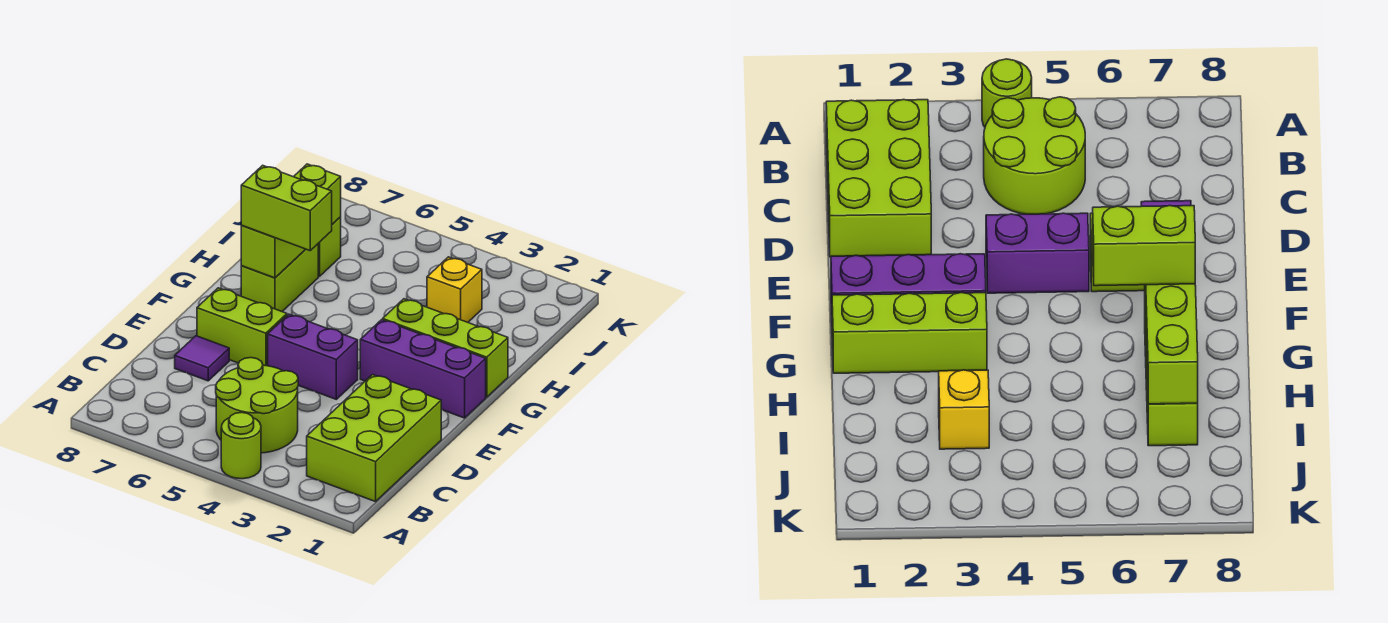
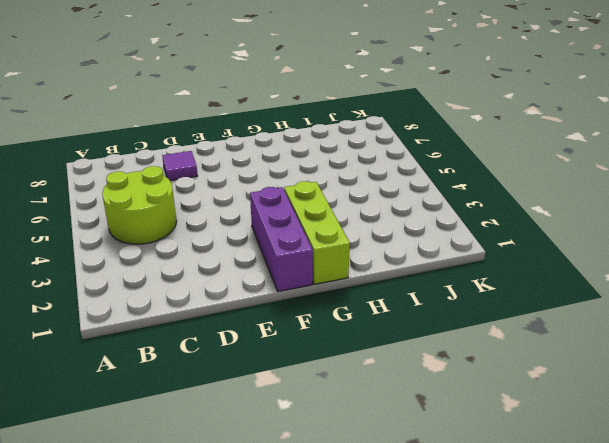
none -> lime 1x1 round brick [221,412,261,479]
none -> lime 2x3 brick [307,375,441,502]
none -> purple 1x2 brick [268,314,358,399]

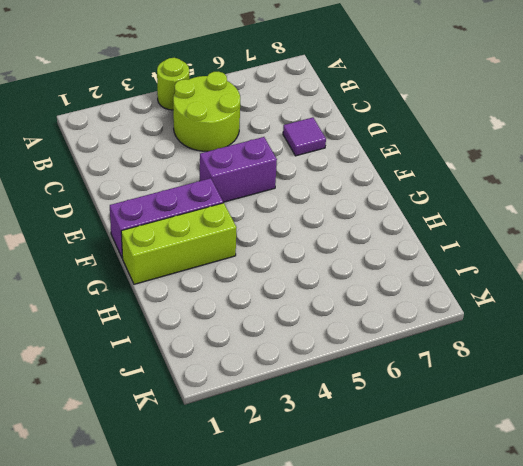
none -> lime 2x3 brick [307,375,441,502]
none -> lime 1x2 brick [197,288,287,366]
none -> lime 1x2 brick [241,244,318,311]

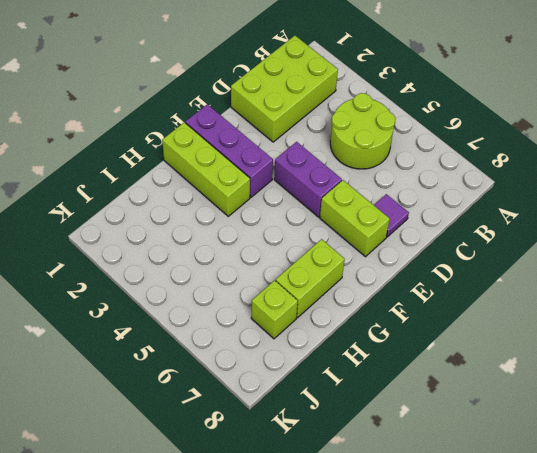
none -> lime 1x1 round brick [221,412,261,479]
none -> yellow 1x1 brick [427,257,482,322]
none -> lime 1x3 brick [241,164,341,278]

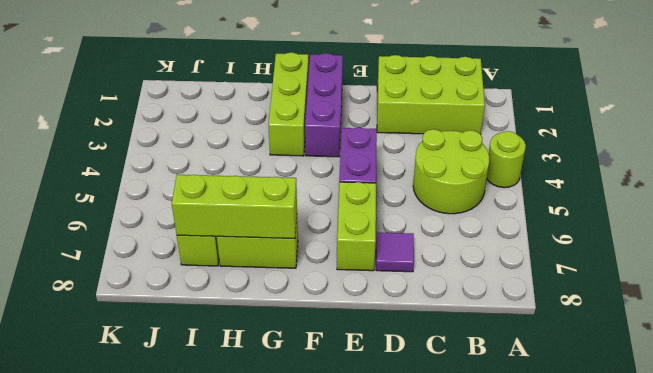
none -> yellow 1x1 brick [427,257,482,322]
none -> lime 1x2 brick [241,165,332,251]

